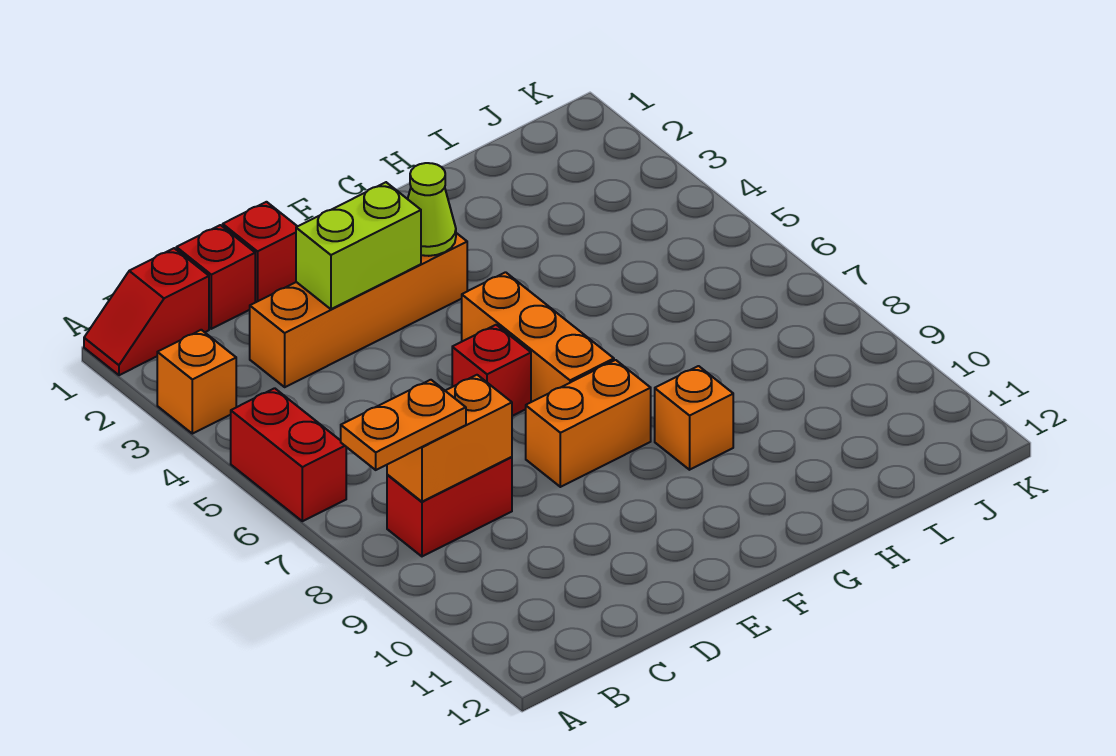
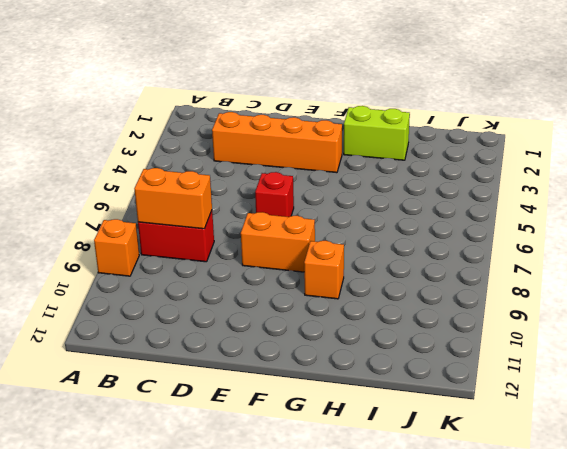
orange 1x1 brick [94,219,139,276] -> orange 1x1 brick moved to [157,330,236,434]
lime 1x2 brick [344,106,410,160] -> lime 1x2 brick moved to [296,182,421,309]
none -> red 1x2 slope [84,248,209,375]
none -> red 1x2 brick [231,388,346,521]
none -> red 1x1 brick [176,225,255,329]

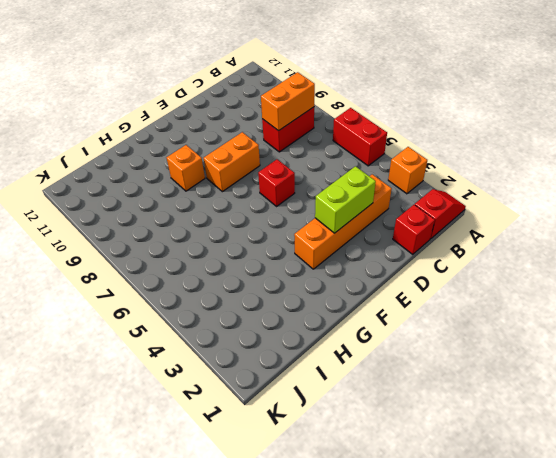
none -> red 1x1 brick [223,202,297,302]
none -> orange 1x3 brick [462,272,614,402]
none -> lime 1x1 cone [408,163,456,256]

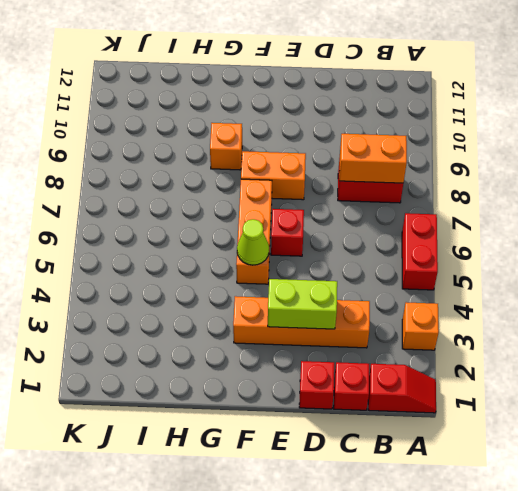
lime 1x1 cone [237,219,269,265] -> lime 1x1 cone moved to [408,163,456,256]
none -> orange 1x2 plate [341,380,466,470]

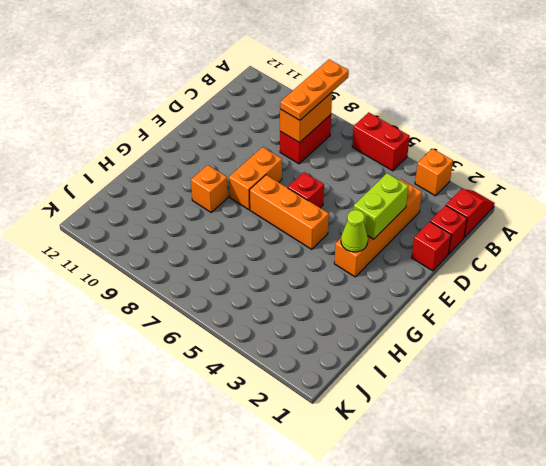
orange 1x3 plate [280,59,349,120] -> orange 1x2 plate [341,380,466,470]

